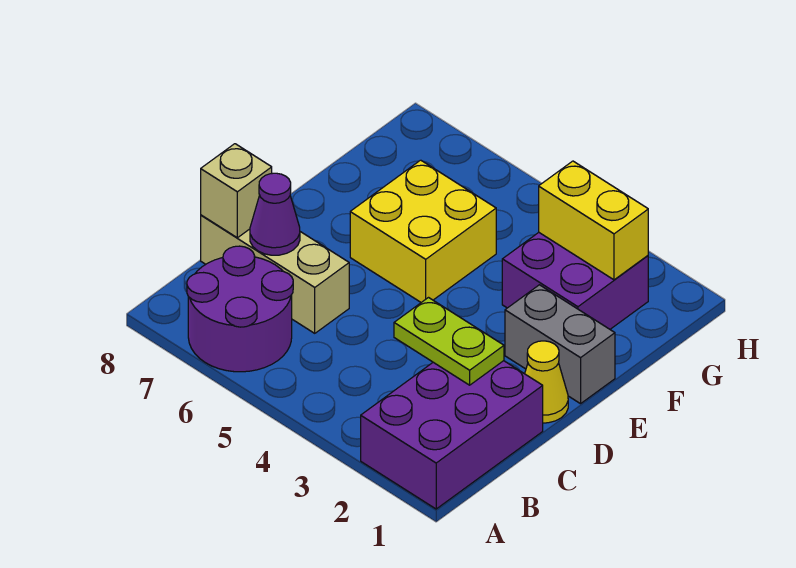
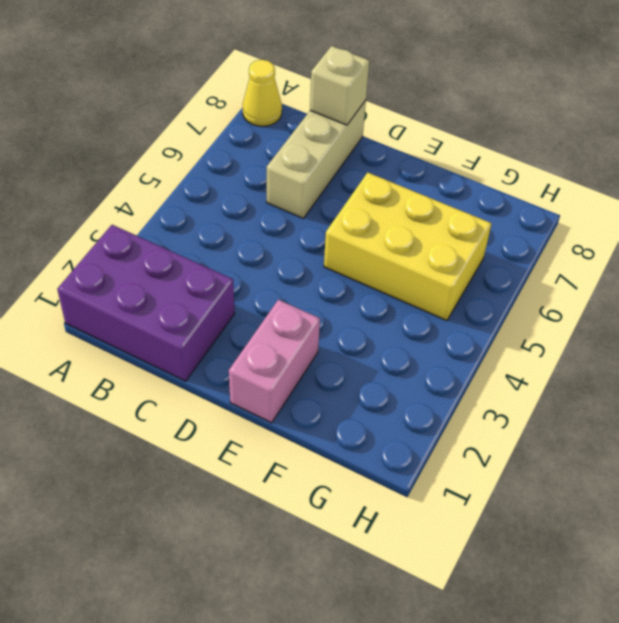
yellow 1x1 cone [242,60,282,126] -> yellow 1x1 cone moved to [525,341,568,423]
pink 1x2 brick [229,300,320,423] -> grey 1x2 brick [505,285,615,404]
yellow 2x3 brick [324,173,492,321] -> yellow 2x2 brick [350,160,496,302]
none -> purple 2x2 round brick [187,246,293,372]
none -> purple 2x2 brick [502,233,648,329]

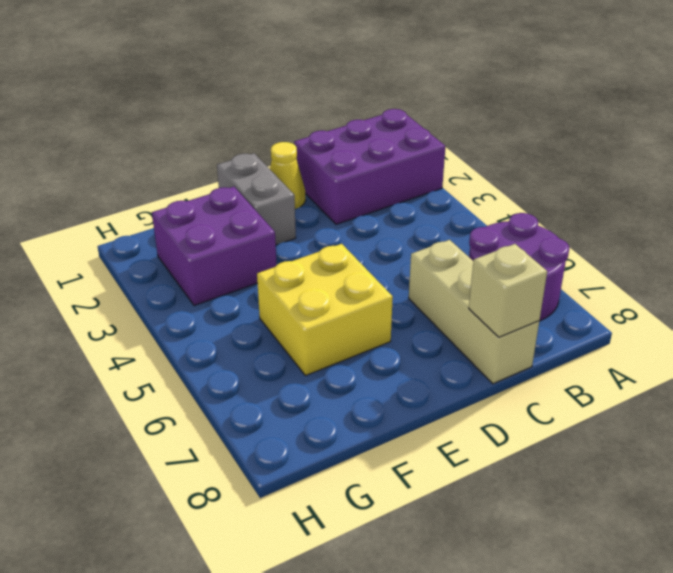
none -> lime 1x2 plate [394,298,504,385]
none -> purple 1x1 cone [250,173,300,255]

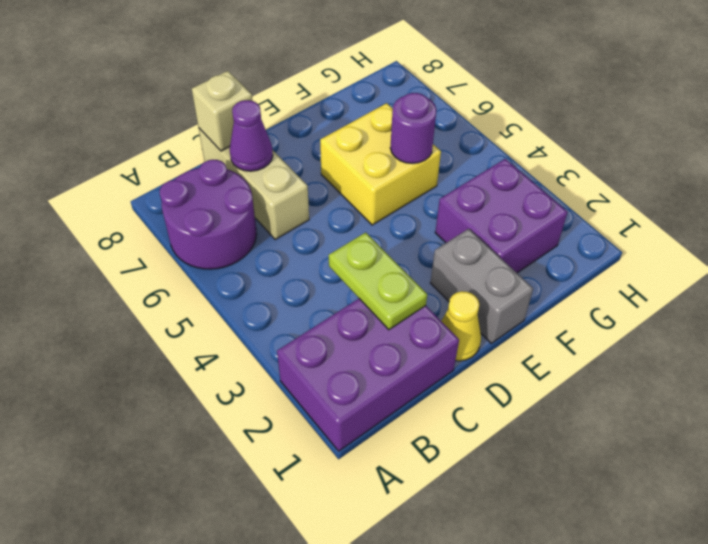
purple 1x1 round brick [390,93,437,164] -> none
none -> yellow 1x2 brick [539,161,648,280]

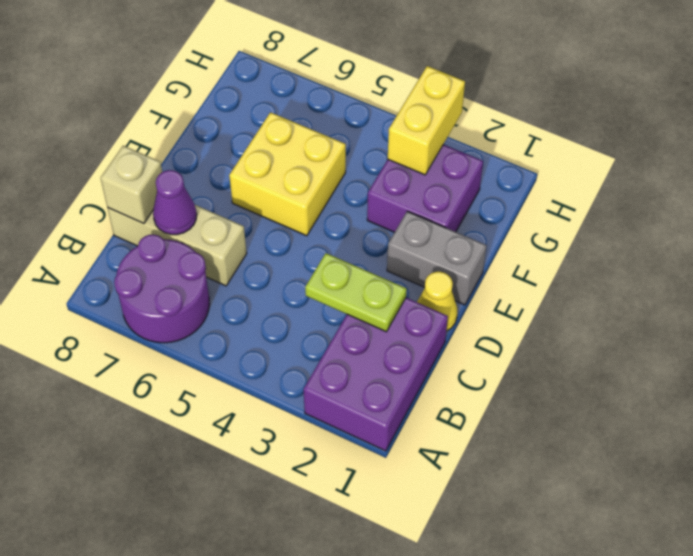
yellow 1x2 brick [388,66,465,175] -> yellow 1x2 brick turned to [539,161,648,280]

